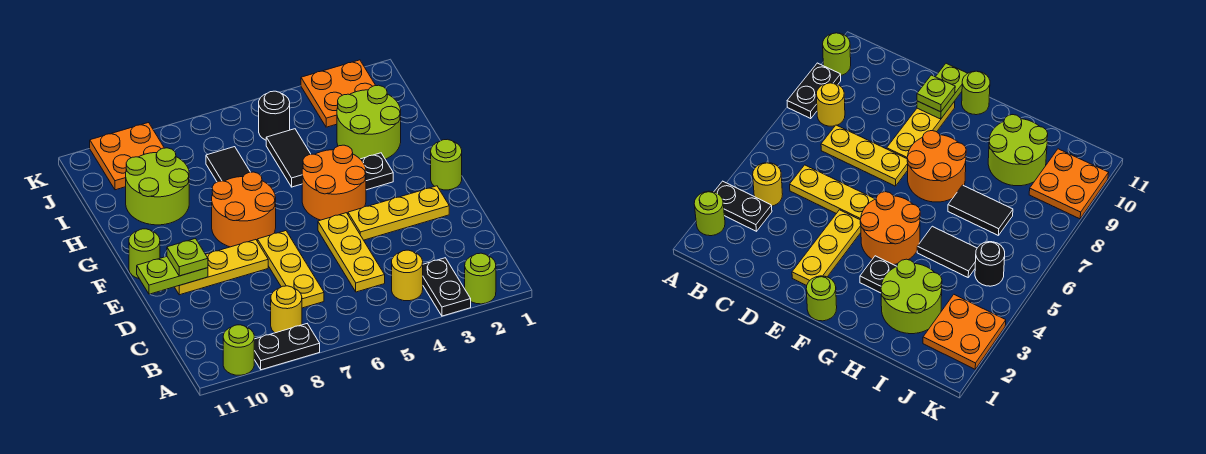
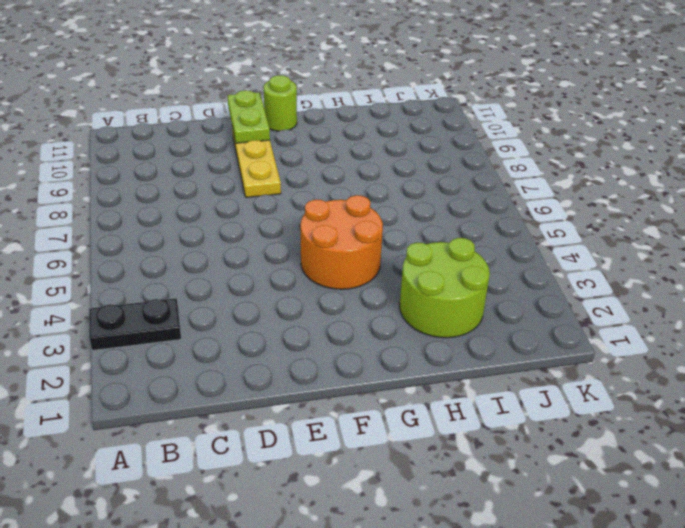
none -> lime 1x1 round brick [465,253,496,304]
none -> black 1x2 plate [254,324,320,370]
none -> lime 1x1 round brick [223,325,254,375]

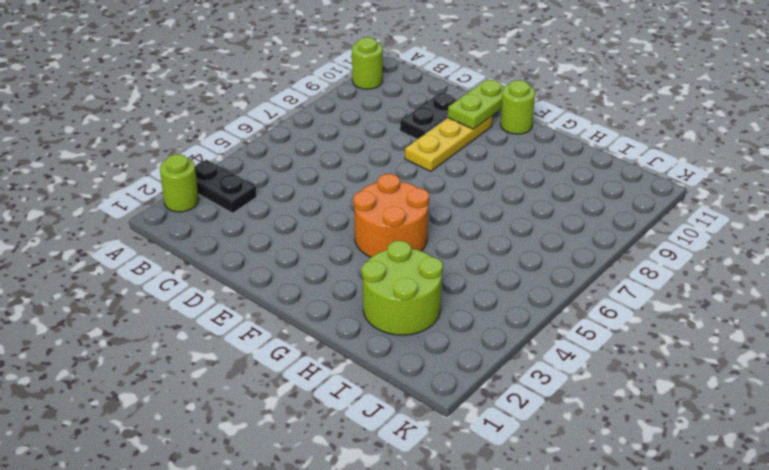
black 1x2 plate [400,93,457,139] -> black 1x2 plate moved to [254,324,320,370]
none -> yellow 1x1 round brick [392,250,423,301]
none -> yellow 1x1 round brick [271,286,302,333]
none -> yellow 1x3 plate [318,213,385,292]

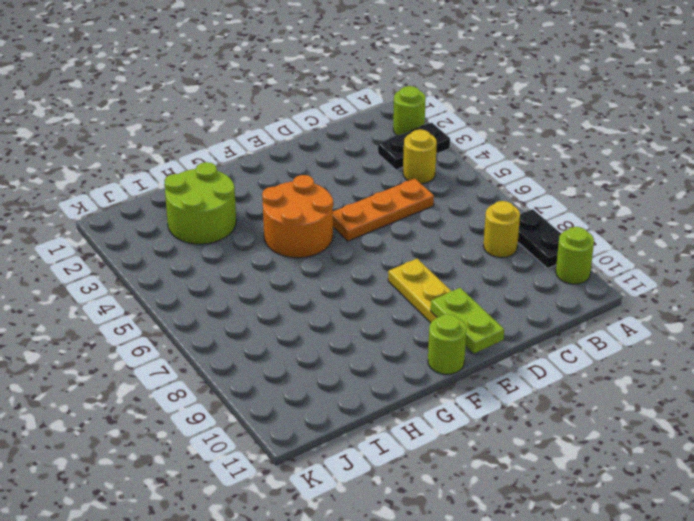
orange 1x3 plate [333,179,434,241] -> yellow 1x3 plate [318,213,385,292]
none -> yellow 1x3 plate [257,231,324,308]
none -> yellow 1x3 plate [348,186,449,240]
none -> lime 1x1 round brick [431,139,462,190]

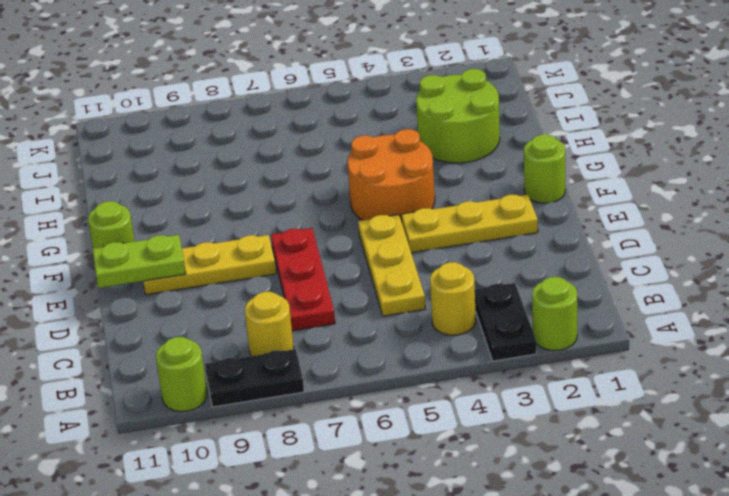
red 1x3 plate [271,228,335,331] -> yellow 1x3 plate [257,231,324,308]
none -> orange 2x2 round brick [212,172,276,247]
none -> black 1x1 plate [361,153,393,190]
none -> black 1x2 tile [266,129,311,187]

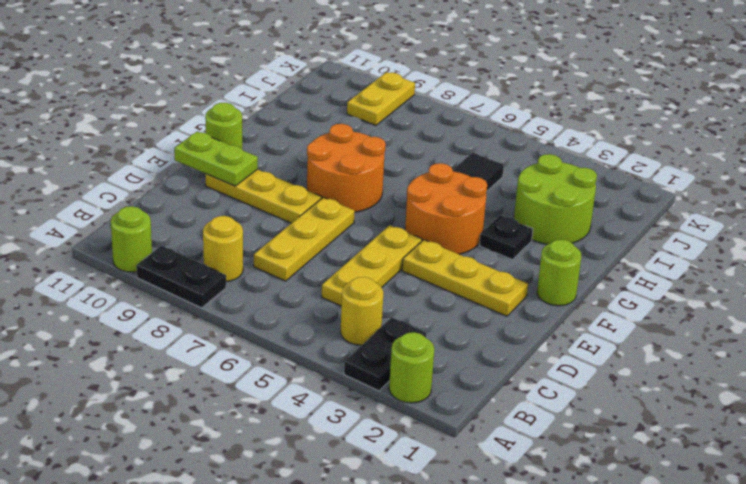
yellow 1x2 plate [347,72,415,125] -> orange 2x2 plate [90,123,164,190]
none -> black 1x2 tile [206,147,250,182]
none -> lime 2x2 round brick [126,148,189,225]
none -> orange 2x2 plate [301,60,376,127]

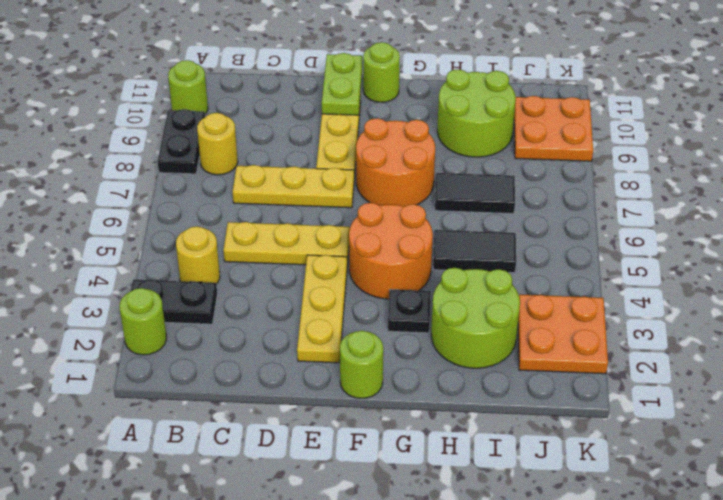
none -> black 1x1 round brick [259,91,290,140]
none -> lime 1x1 plate [167,239,208,276]

